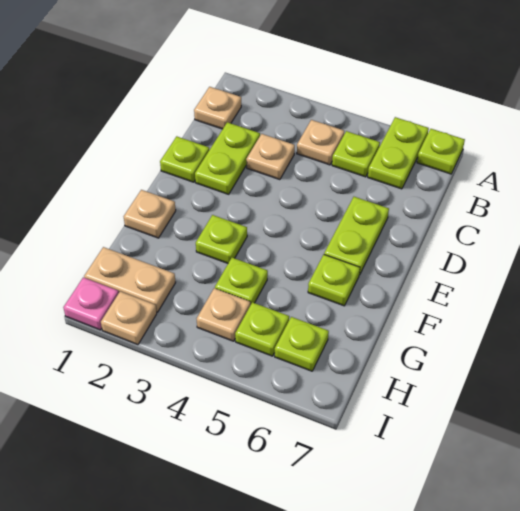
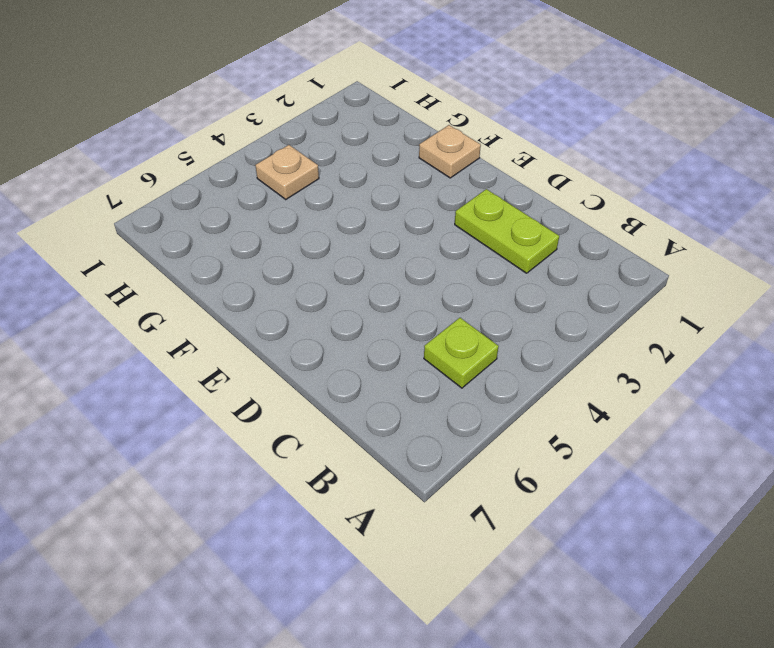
none -> lime 1x2 plate [368,117,429,189]
none -> lime 1x1 plate [417,129,465,174]
none -> tan 1x1 plate [194,87,241,129]

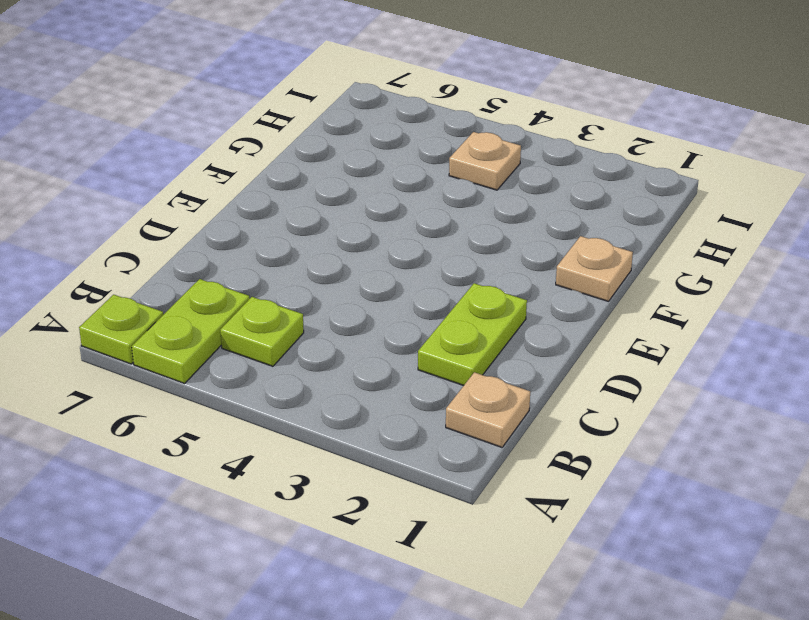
none -> tan 1x1 plate [297,120,344,165]
none -> tan 1x1 plate [246,134,295,180]
none -> lime 1x1 plate [160,136,209,182]

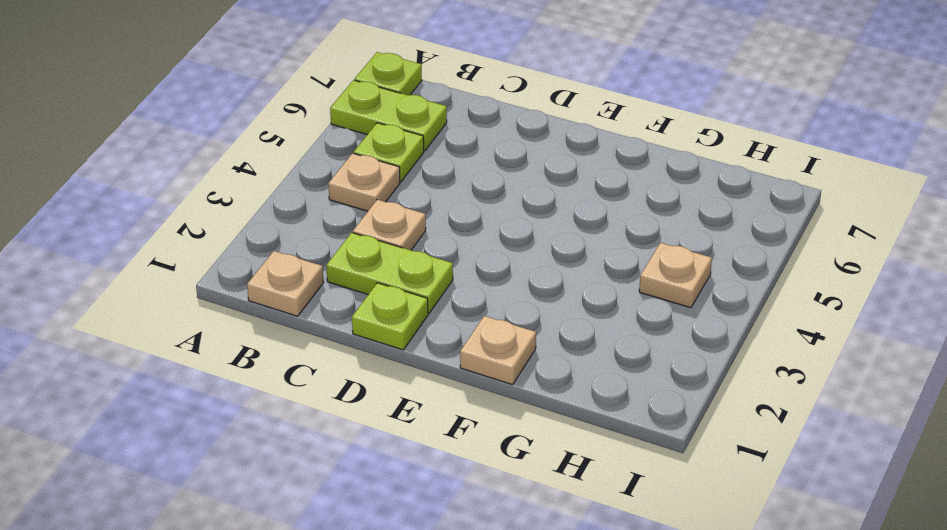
none -> lime 1x2 plate [324,197,389,275]
none -> lime 1x1 plate [196,215,247,263]
none -> lime 1x1 plate [308,255,360,306]

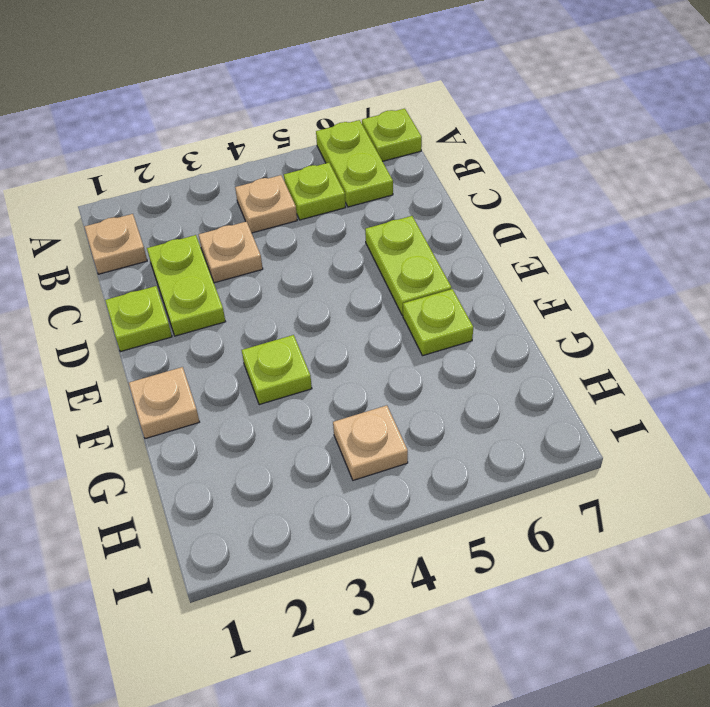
none -> lime 1x1 plate [215,258,268,305]
none -> tan 1x2 plate [84,247,176,312]
none -> lime 1x1 plate [235,302,289,356]

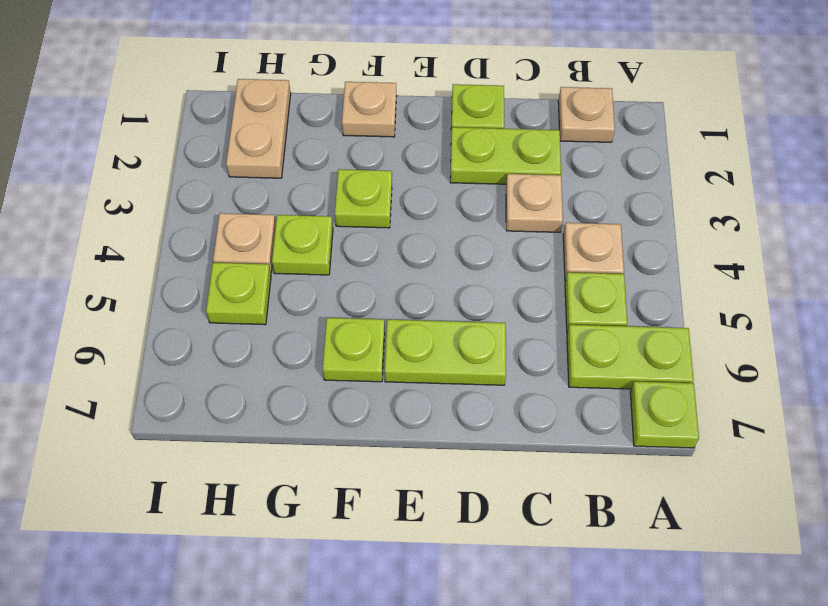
none -> lime 1x1 plate [275,317,329,371]
none -> pink 1x1 plate [63,277,119,330]
none -> tan 1x1 plate [101,291,157,345]

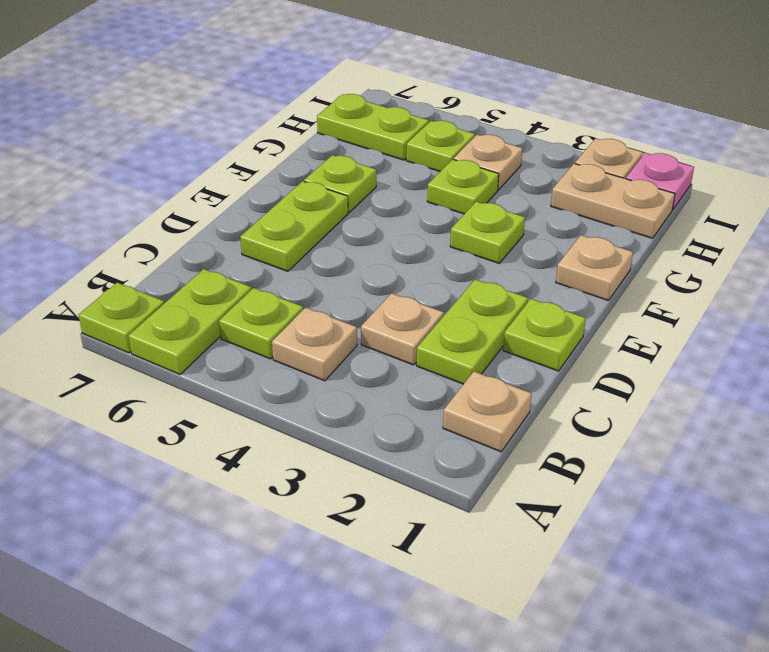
lime 1x2 plate [317,94,429,160] -> lime 1x1 plate [275,317,329,371]

